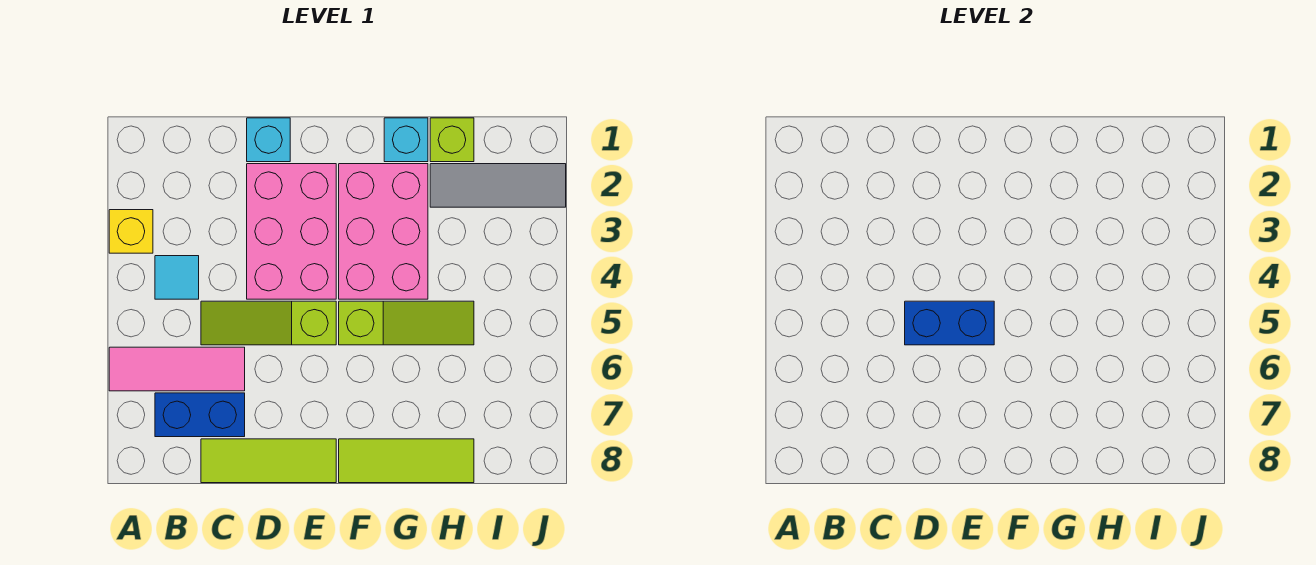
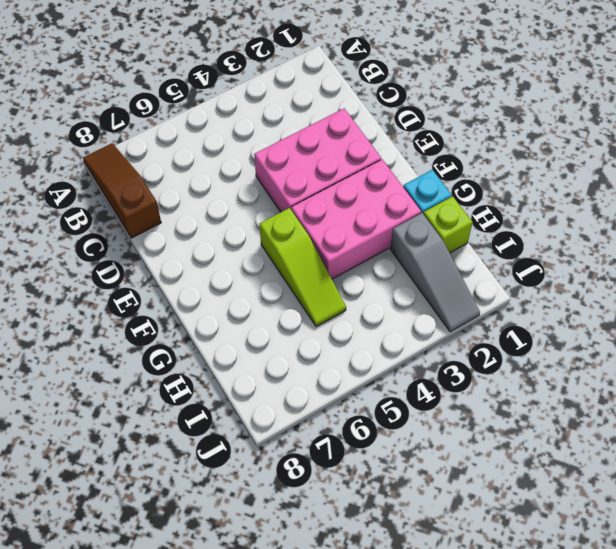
brown 1x3 slope [83,143,161,238] -> lime 1x3 tile [201,439,336,483]
grey 1x3 slope [390,213,480,332] -> grey 1x3 tile [430,164,566,207]
none -> yellow 1x1 brick [109,210,153,253]
none -> pink 1x3 tile [109,347,245,391]
none -> cyan 1x1 tile [155,256,199,299]

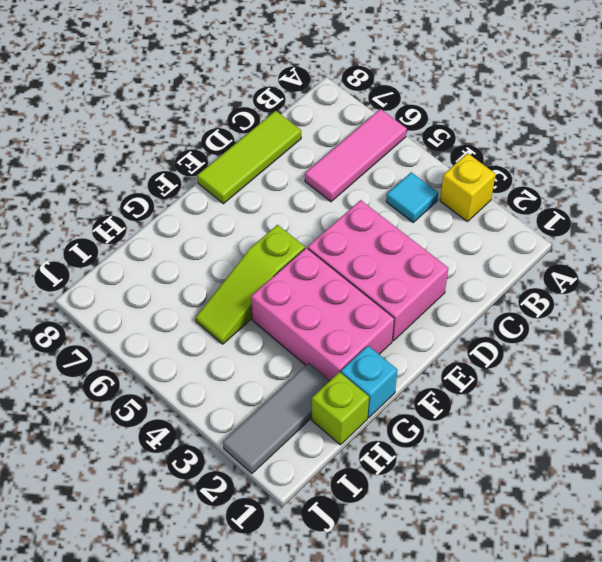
none -> blue 1x2 brick [155,393,245,437]
none -> lime 1x3 slope [201,301,336,345]
none -> cyan 1x1 brick [247,118,290,162]

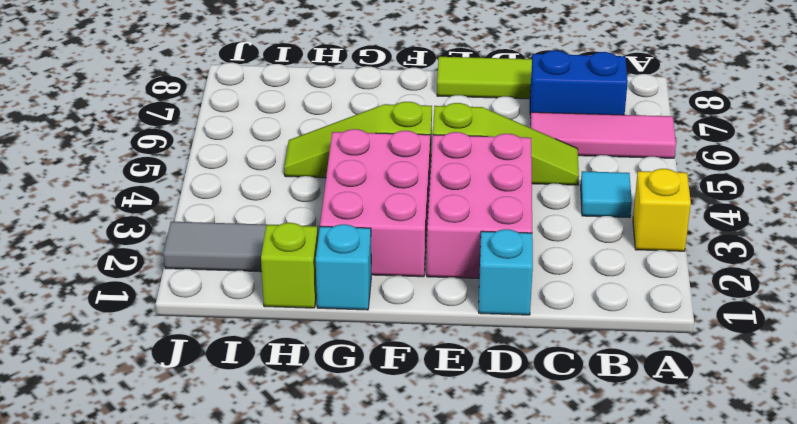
none -> lime 1x3 tile [339,439,474,483]
none -> blue 1x2 brick [905,301,994,345]

